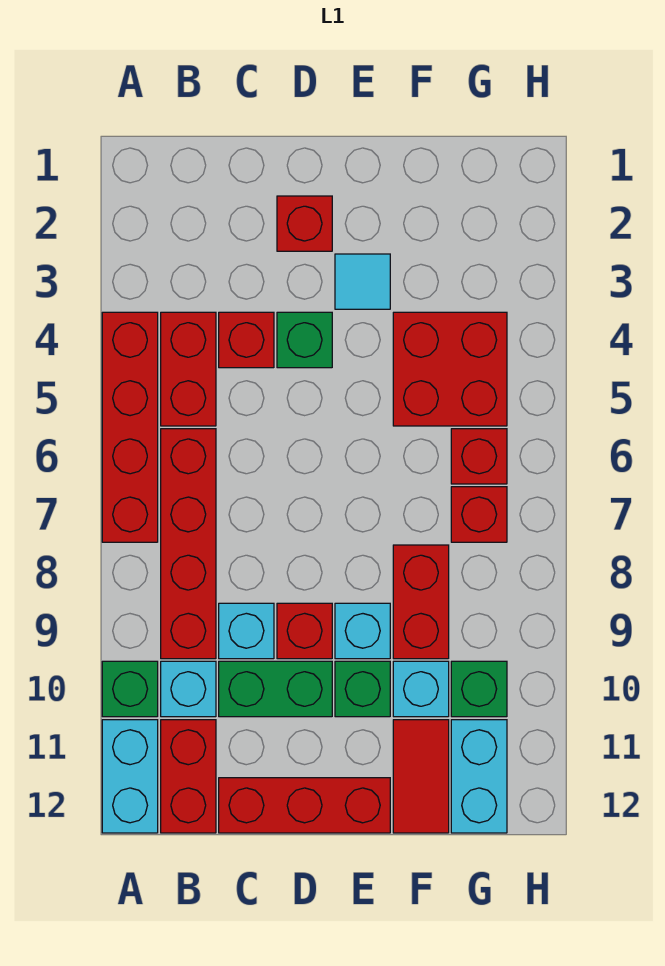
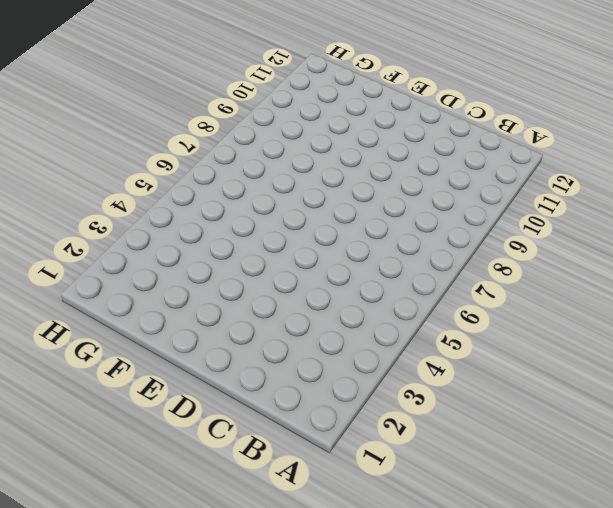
none -> red 1x4 brick [102,312,158,542]
none -> green 1x1 brick [102,661,158,717]
none -> cyan 1x2 brick [102,720,158,833]

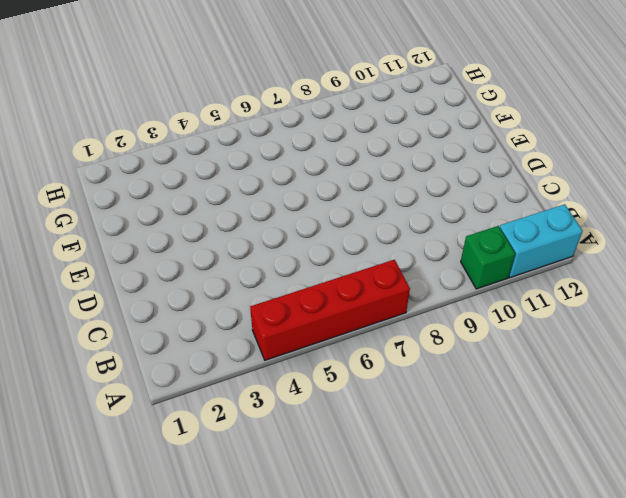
none -> red 1x2 brick [161,312,216,426]
none -> red 1x4 brick [161,429,216,659]
none -> cyan 1x1 brick [161,661,216,717]

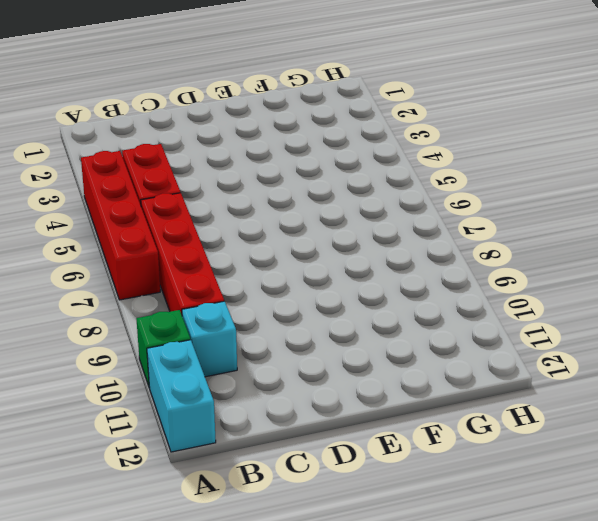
none -> red 1x2 brick [161,720,216,833]
none -> red 1x1 brick [219,312,274,368]
none -> cyan 1x1 brick [219,603,274,659]

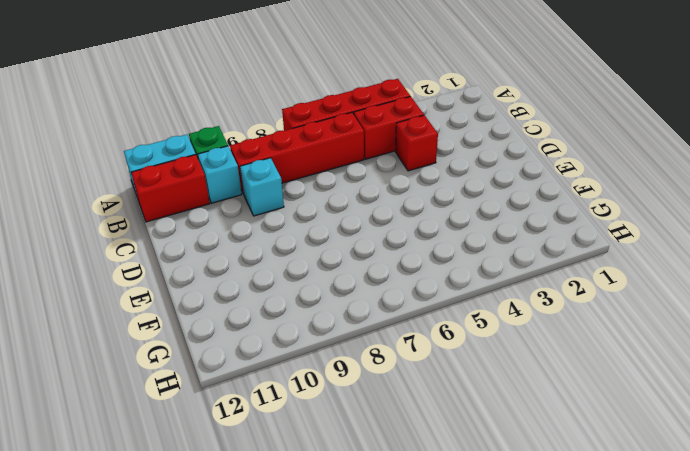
none -> green 1x2 brick [219,661,332,717]
none -> red 1x3 brick [219,778,390,833]
none -> red 1x1 brick [277,196,332,251]

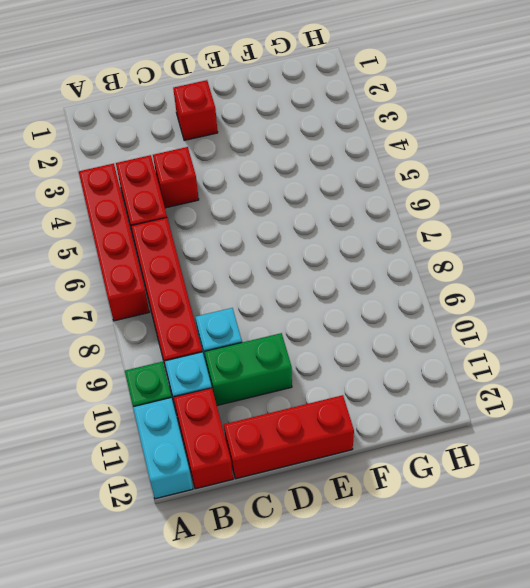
none -> green 1x1 brick [277,312,332,368]
none -> red 1x1 brick [277,603,332,659]
none -> cyan 1x1 tile [335,254,390,309]

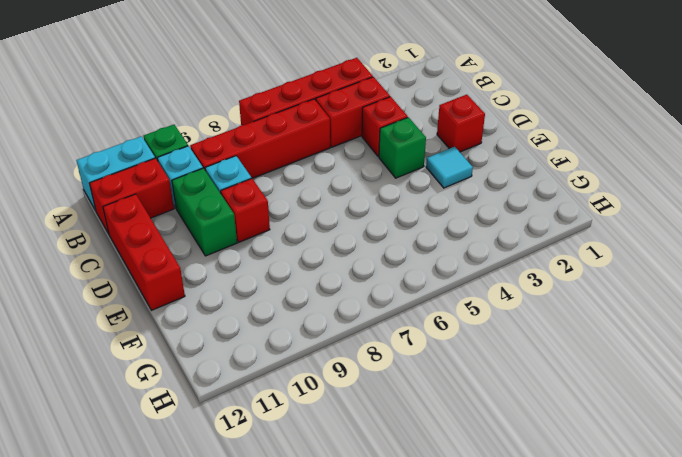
none -> cyan 1x1 brick [335,603,390,659]
none -> green 1x1 brick [335,661,390,717]
none -> red 2x2 brick [393,312,507,426]

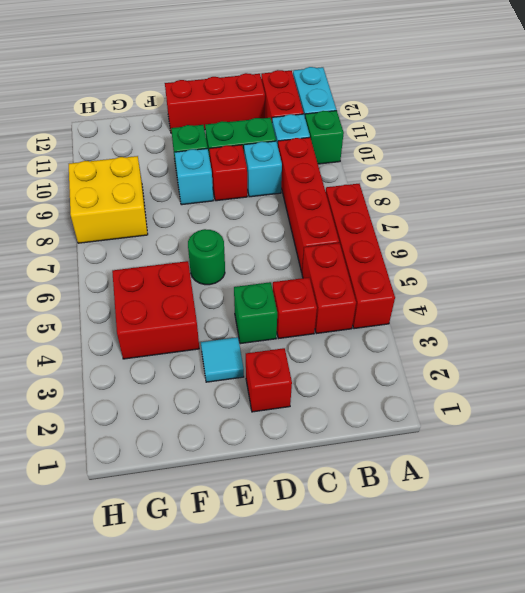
green 1x1 round brick [188,229,225,285] -> none
yellow 2x2 brick [69,156,148,243] -> none
none -> red 1x2 brick [393,545,449,659]
none -> cyan 1x1 brick [393,661,449,717]
none -> red 1x2 tile [393,720,449,833]

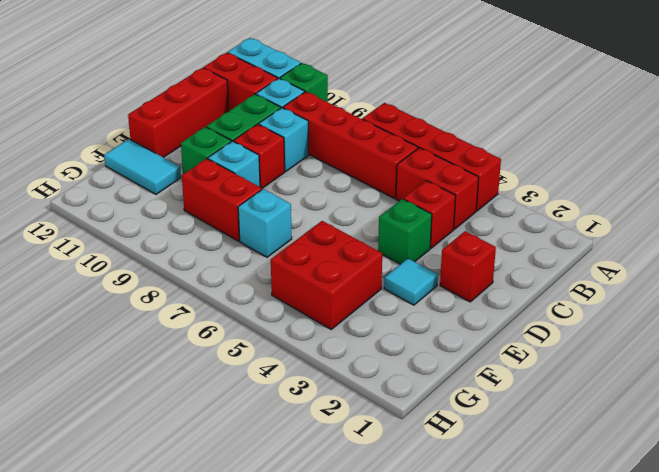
cyan 1x1 brick [238,189,292,257] -> cyan 1x1 brick moved to [393,661,449,717]
cyan 1x2 tile [104,139,181,194] -> red 1x2 tile [393,720,449,833]
none -> red 1x1 brick [451,429,507,484]
none -> red 1x1 brick [451,487,507,542]
none -> green 1x1 brick [451,661,507,717]

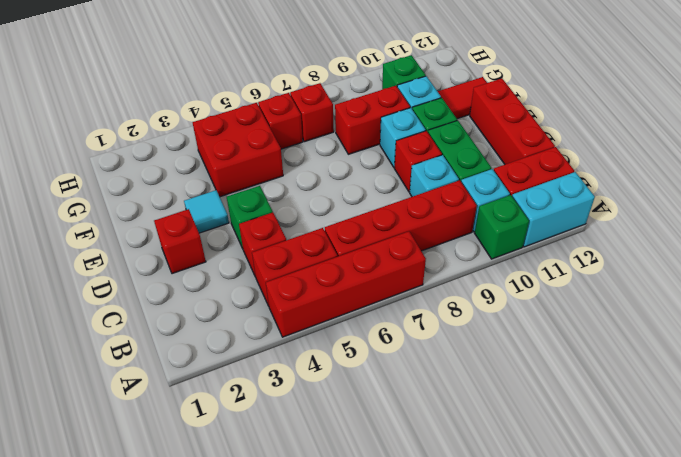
none -> cyan 1x2 brick [451,720,507,833]

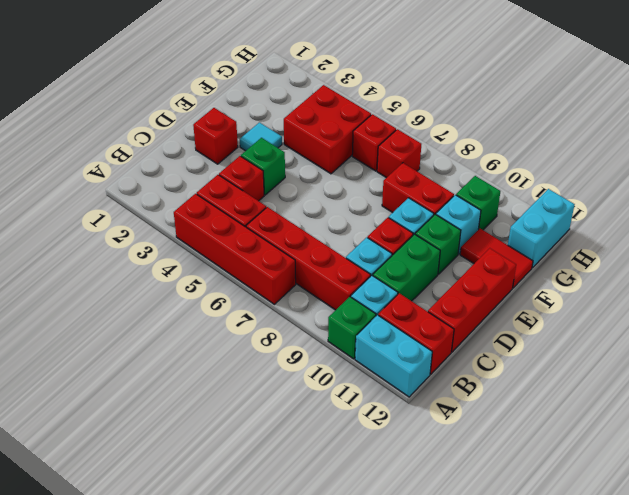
cyan 1x2 brick [508,189,575,268] -> cyan 1x2 brick turned to [451,720,507,833]

